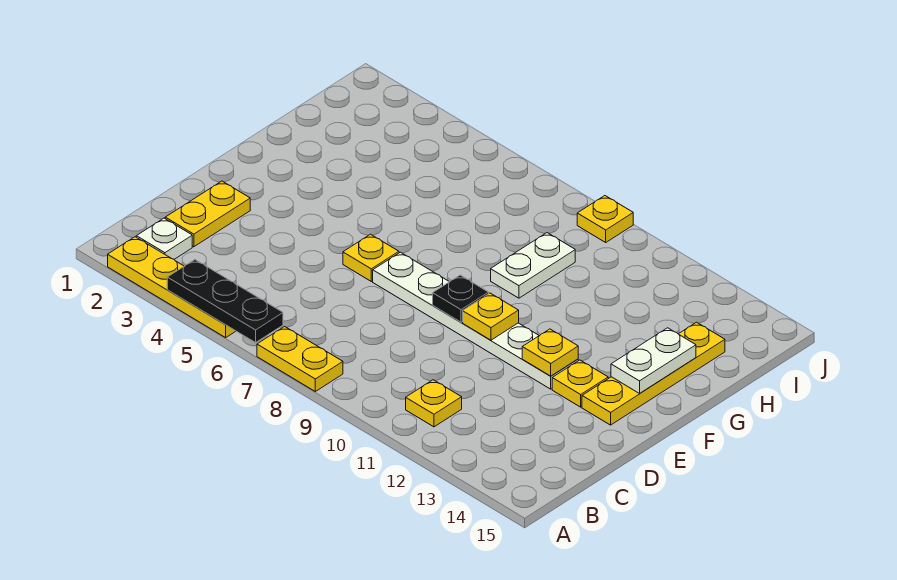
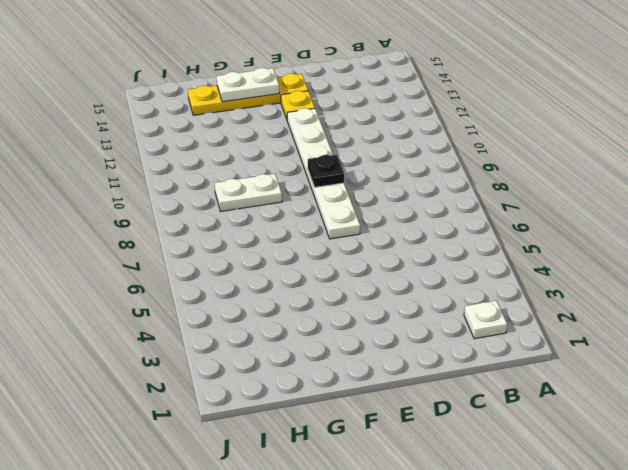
none -> yellow 1x4 plate [108,237,236,338]
none -> yellow 1x2 plate [257,327,343,391]
none -> yellow 1x1 plate [406,380,462,427]

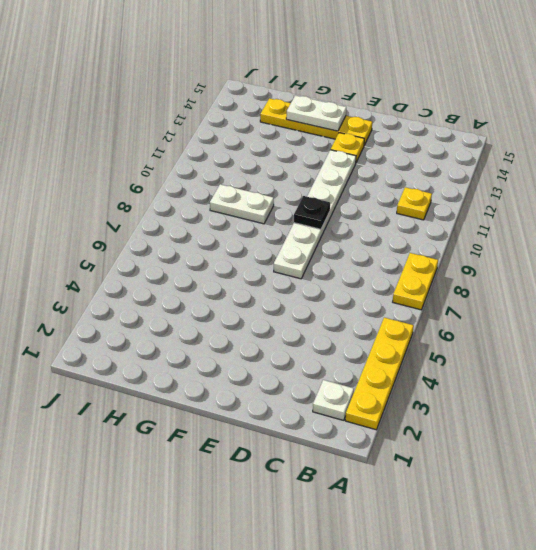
none -> yellow 1x2 plate [165,181,250,247]
none -> yellow 1x1 plate [343,234,399,281]
none -> yellow 1x1 plate [577,196,633,242]

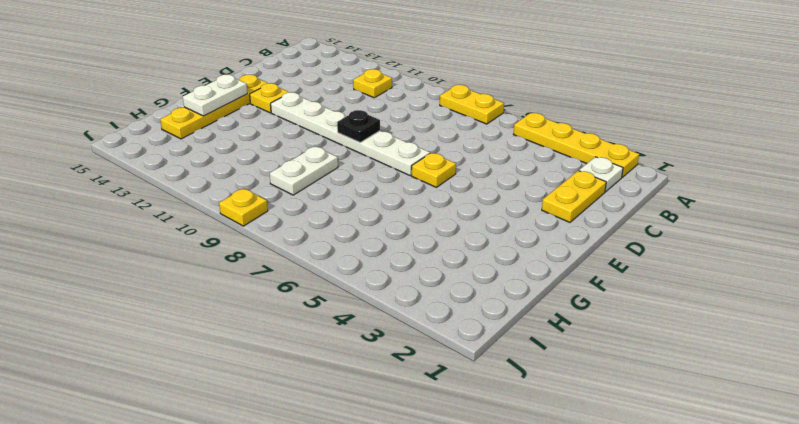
none -> black 1x3 plate [167,260,283,343]
none -> yellow 1x1 plate [463,293,519,340]
none -> yellow 1x1 plate [522,329,578,376]

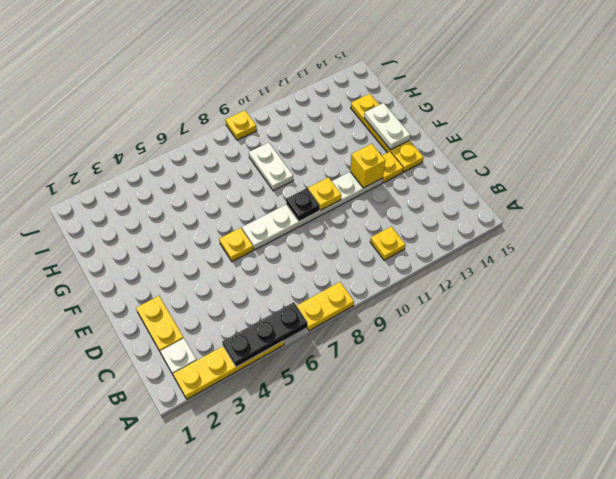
yellow 1x1 brick [350,144,385,188] -> yellow 1x1 plate [522,329,578,376]

